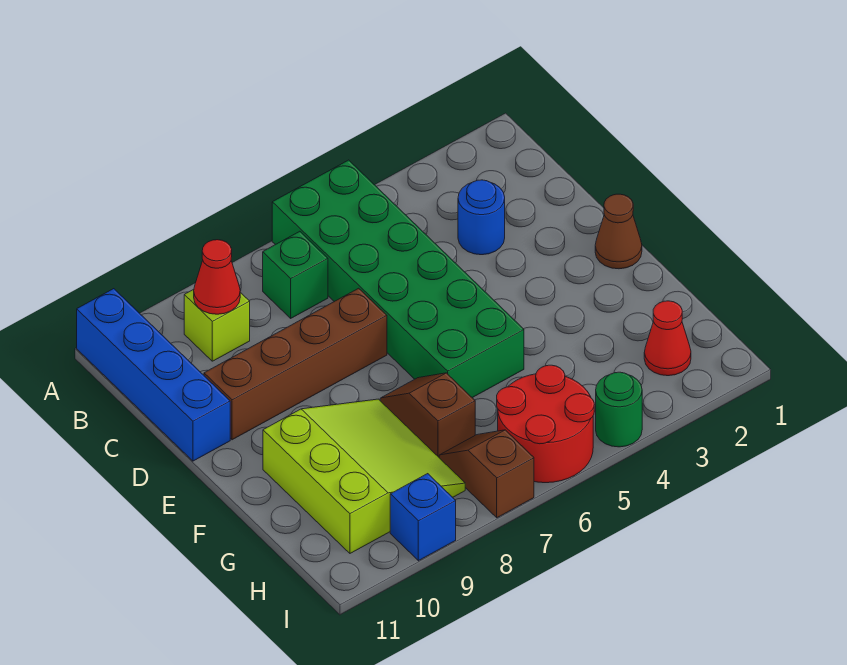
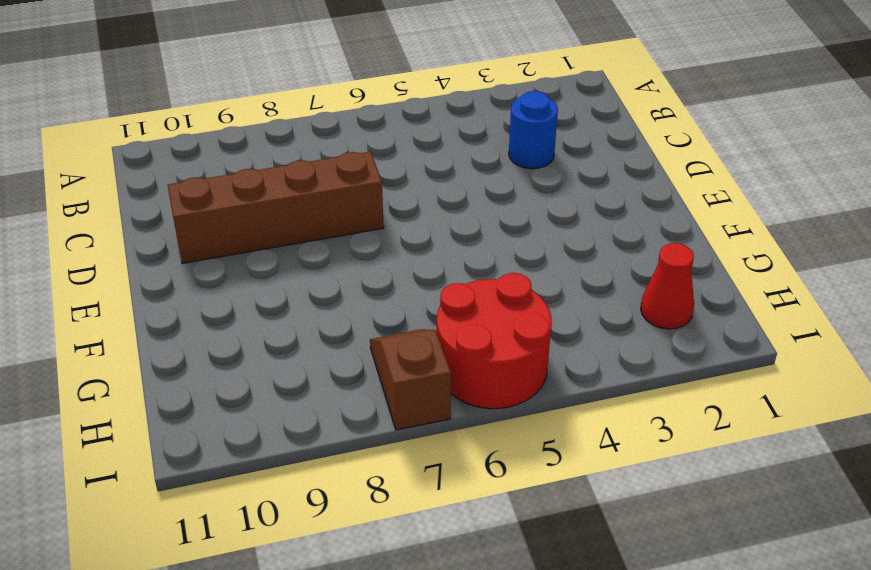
none -> green 2x6 brick [272,160,524,398]
none -> blue 1x4 brick [77,289,230,461]
none -> green 1x1 brick [263,231,328,318]

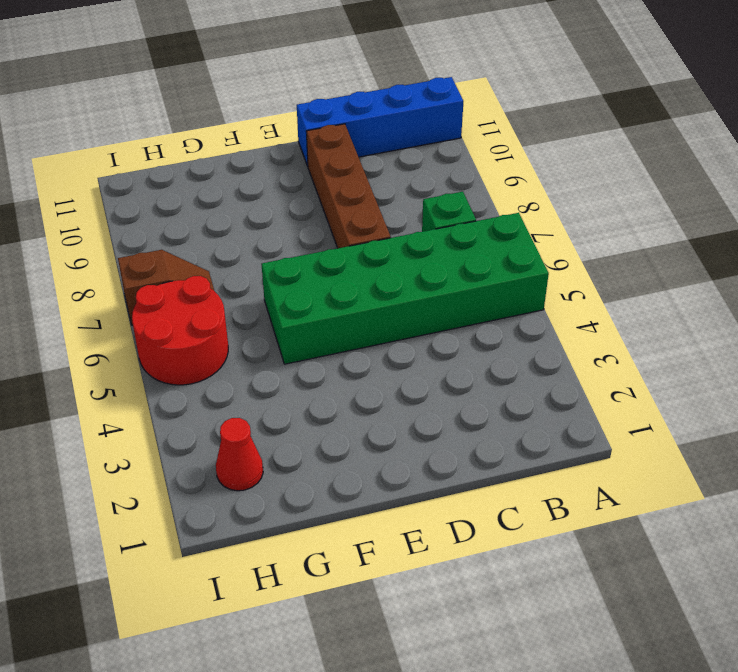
none -> lime 1x1 brick [184,289,250,361]
none -> blue 1x1 round brick [458,180,505,255]
none -> brown 1x1 cone [595,194,642,269]

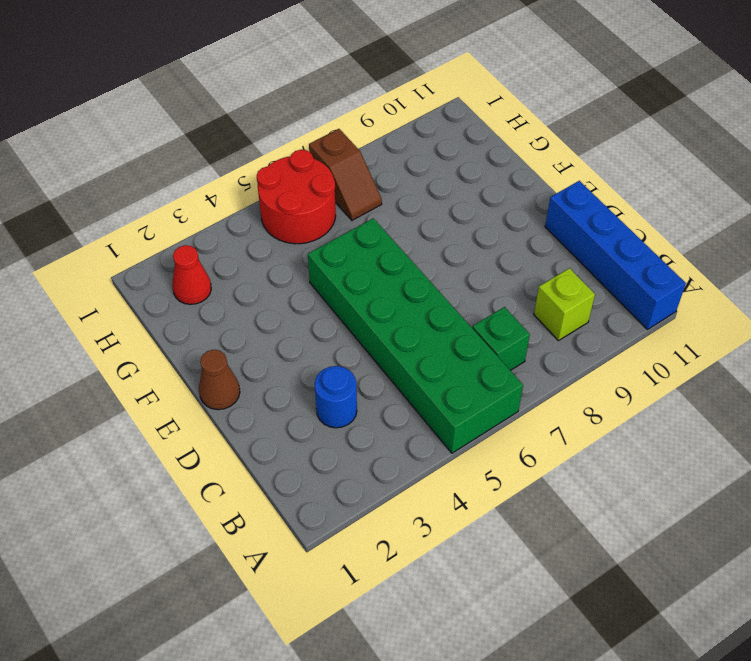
none -> brown 1x4 brick [204,288,387,440]
none -> brown 1x2 slope [380,373,475,457]
none -> lime 3x3 slope [263,399,465,553]

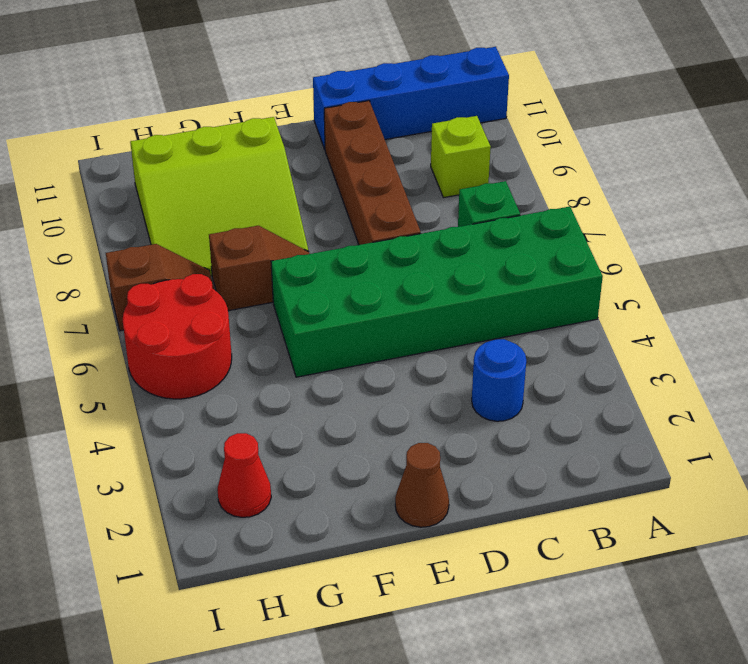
none -> green 1x1 round brick [596,372,642,447]
none -> blue 1x1 brick [390,474,456,561]
none -> red 1x1 cone [194,240,240,314]

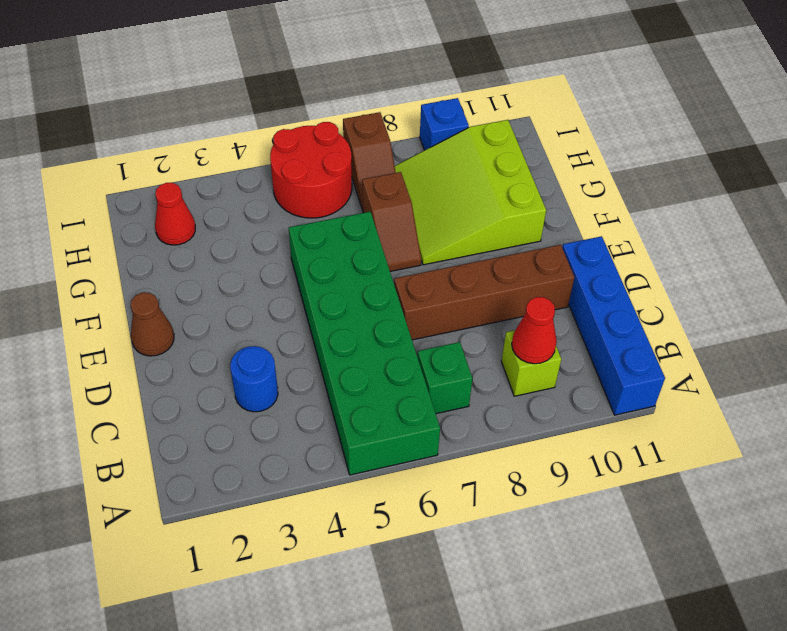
none -> green 1x1 round brick [596,372,642,447]

